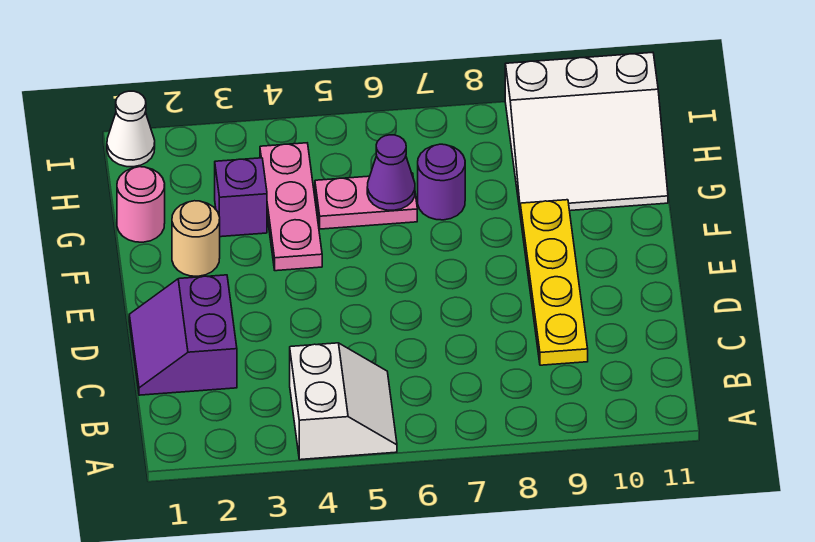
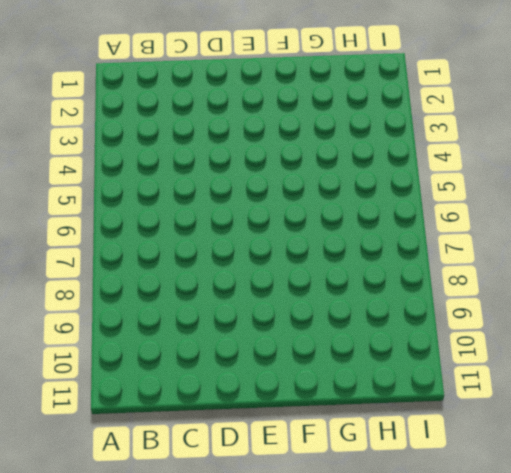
none -> white 2x2 slope [290,343,397,460]
none -> purple 2x2 slope [129,275,237,395]
none -> yellow 1x4 plate [520,200,588,365]

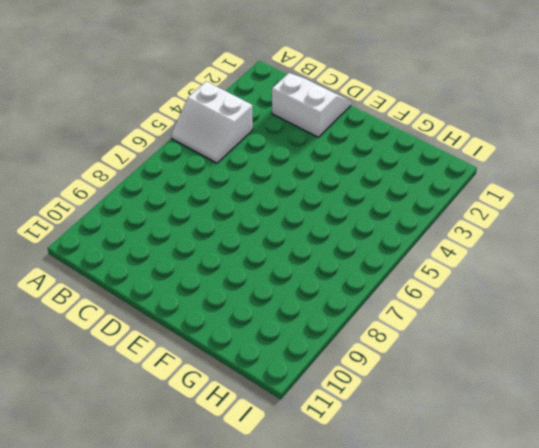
white 2x2 slope [272,73,351,137] -> purple 2x2 slope [129,275,237,395]
none -> yellow 1x4 plate [520,200,588,365]
none -> tan 1x1 round brick [172,201,220,276]
none -> pink 1x3 plate [260,143,322,271]

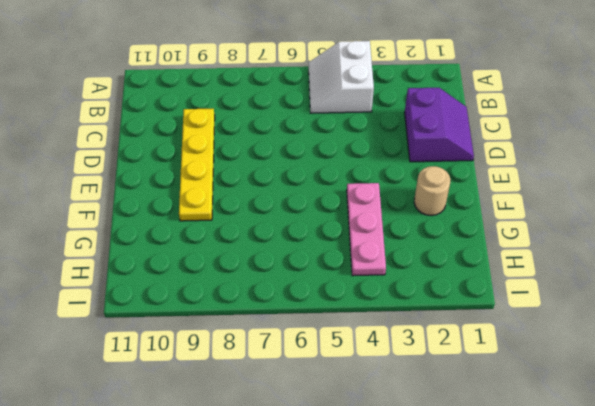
none -> pink 1x1 round brick [117,167,165,242]
none -> purple 1x1 brick [215,158,267,237]
none -> pink 1x2 plate [315,173,417,229]

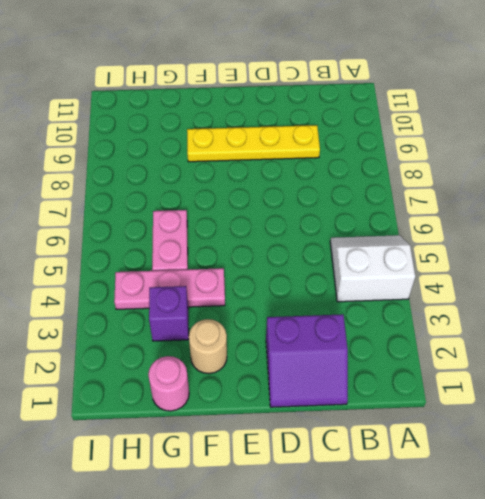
none -> purple 1x1 round brick [418,144,465,220]
none -> white 3x3 slope [505,52,668,211]
none -> white 1x1 cone [107,91,155,167]

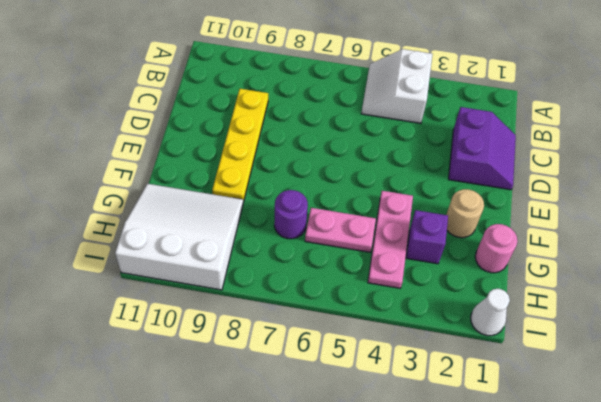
none -> purple 1x1 cone [367,135,415,210]

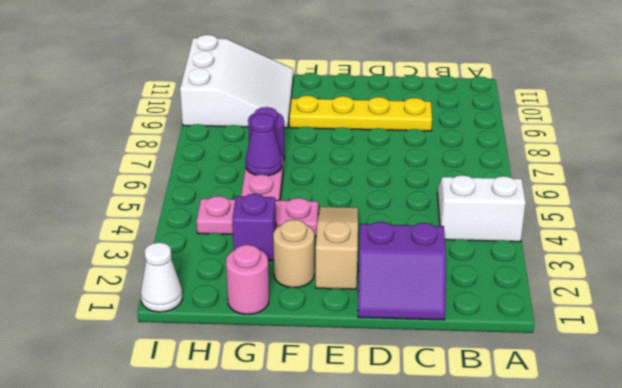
tan 1x3 slope [316,207,358,289] -> none

